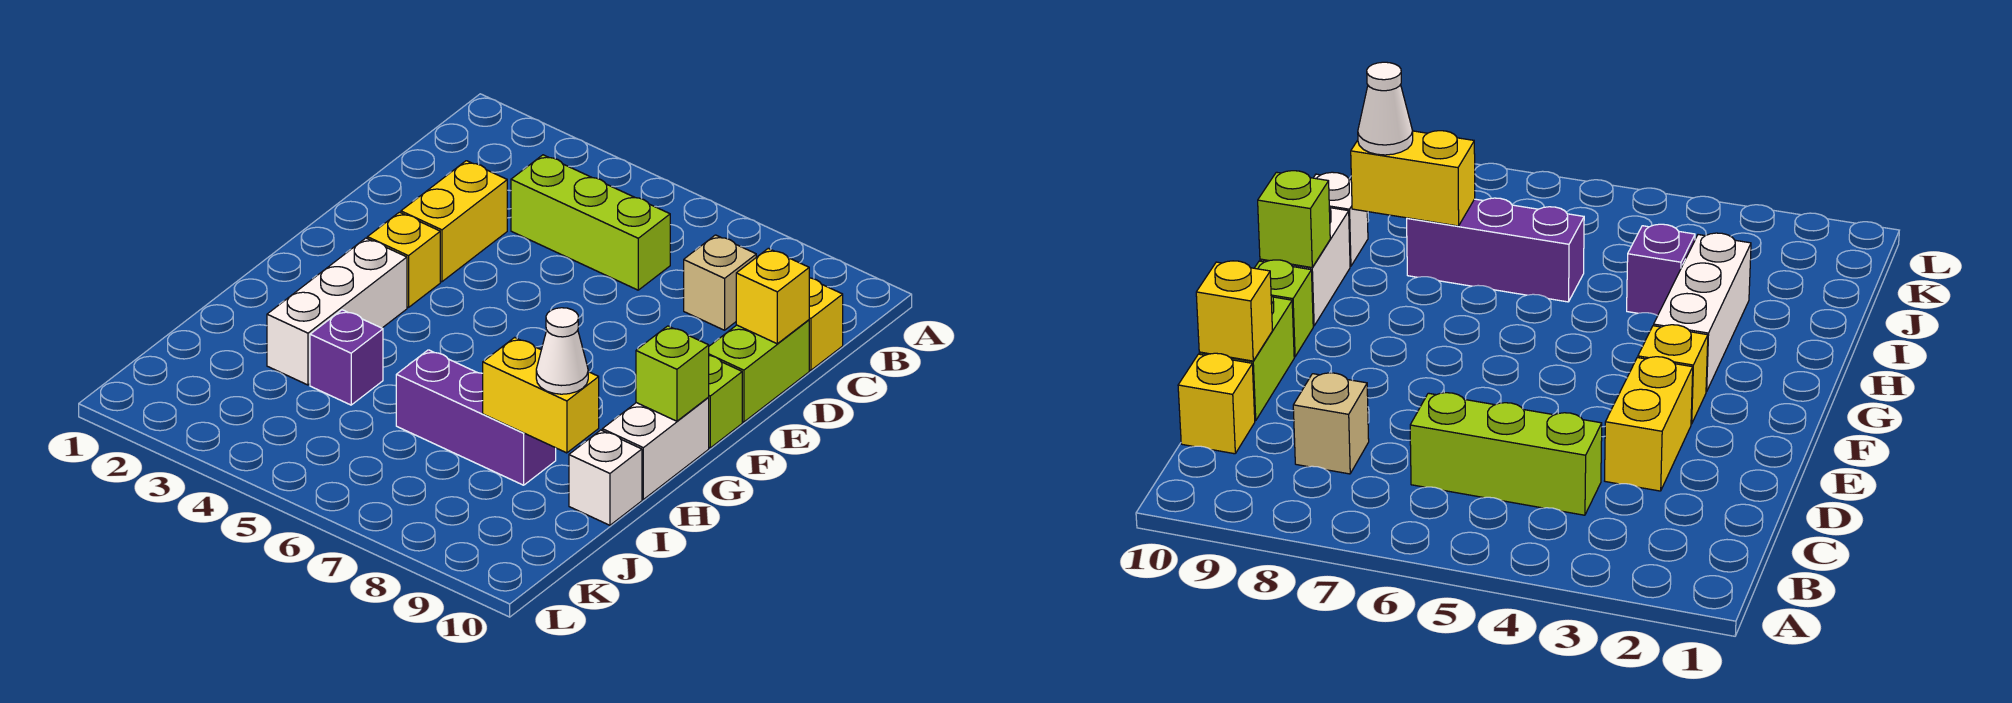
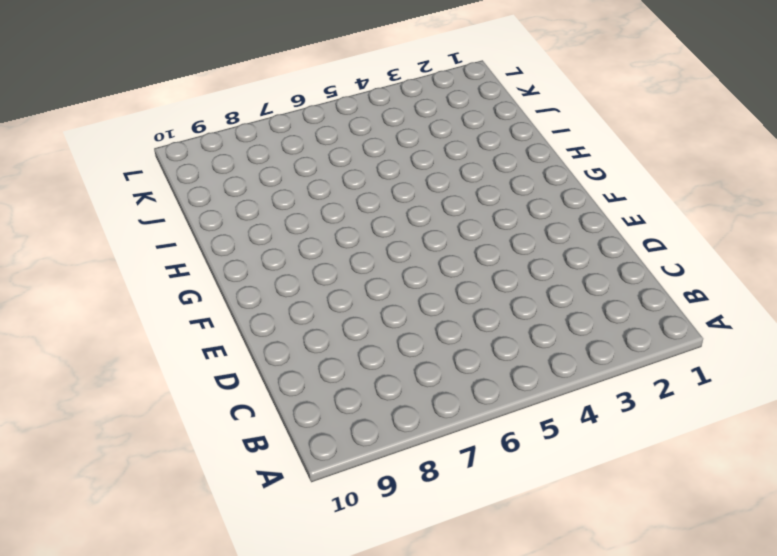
none -> lime 1x3 brick [511,155,670,290]
none -> tan 1x1 brick [684,235,756,330]
none -> yellow 1x1 brick [809,278,843,370]

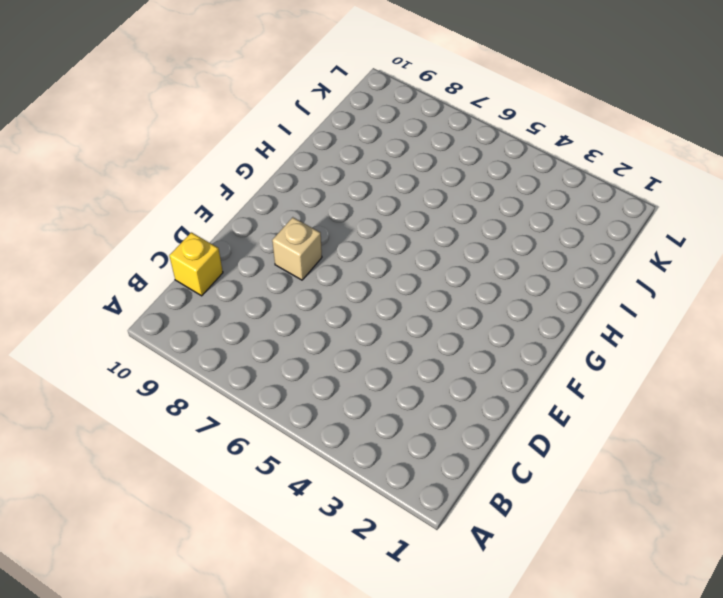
tan 1x1 brick [272,217,322,280] -> tan 1x1 brick moved to [684,235,756,330]
none -> lime 1x3 brick [511,155,670,290]
none -> yellow 1x2 brick [401,161,507,282]
none -> lime 1x2 brick [709,320,809,422]

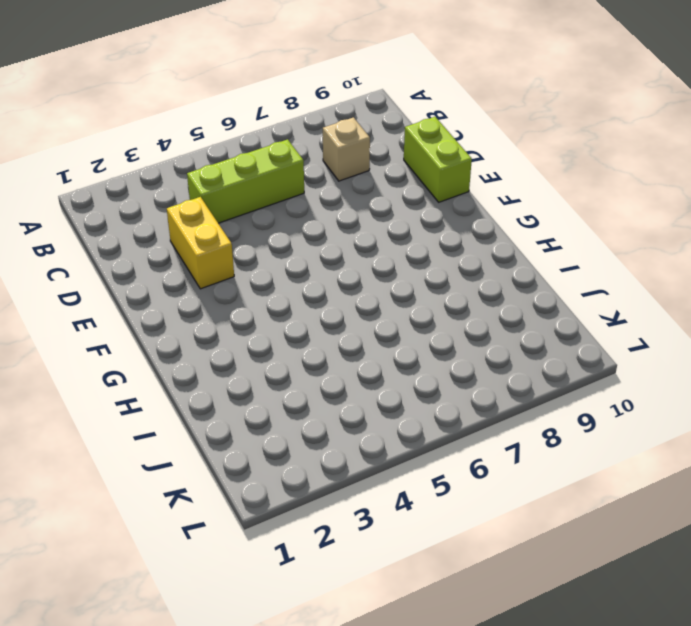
none -> yellow 1x1 brick [809,278,843,370]
none -> yellow 1x1 brick [367,212,440,308]
none -> lime 1x1 brick [708,356,742,448]

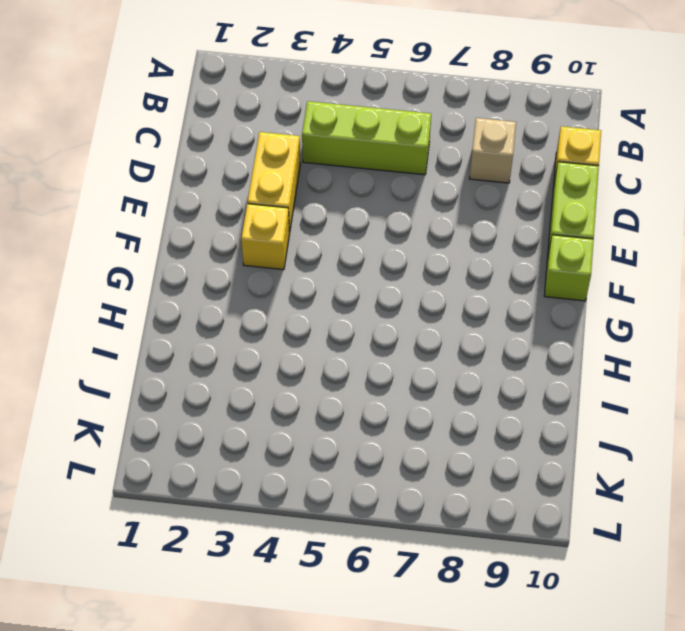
none -> white 1x3 brick [267,238,407,385]
none -> white 1x2 brick [602,398,709,499]
none -> purple 1x1 brick [310,310,383,405]

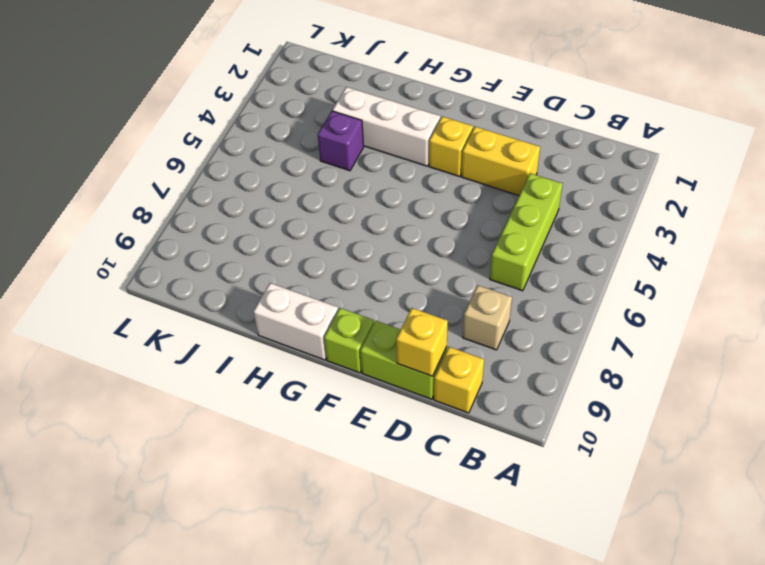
none -> purple 1x3 brick [396,350,556,485]
none -> white 1x1 brick [569,430,642,525]
none -> lime 1x1 brick [636,326,709,421]

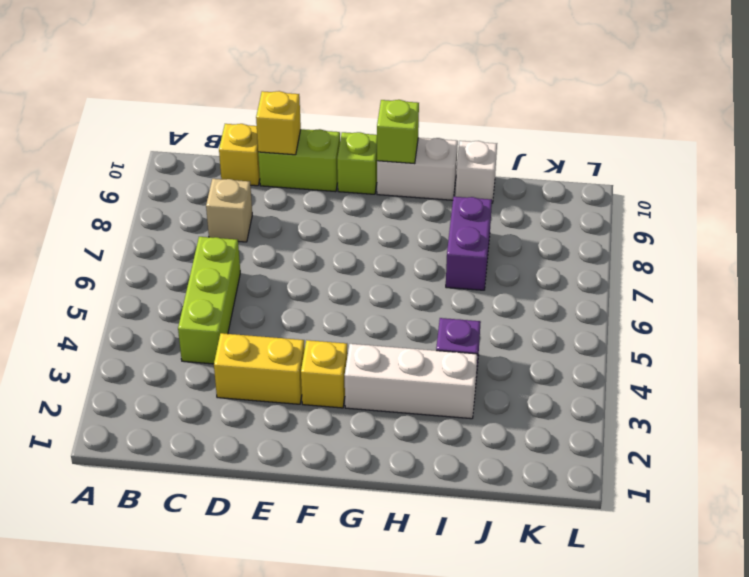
purple 1x2 brick [446,197,492,290] -> purple 1x3 brick [396,350,556,485]
none -> yellow 1x2 brick [483,338,599,453]
none -> white 1x1 cone [536,308,588,394]

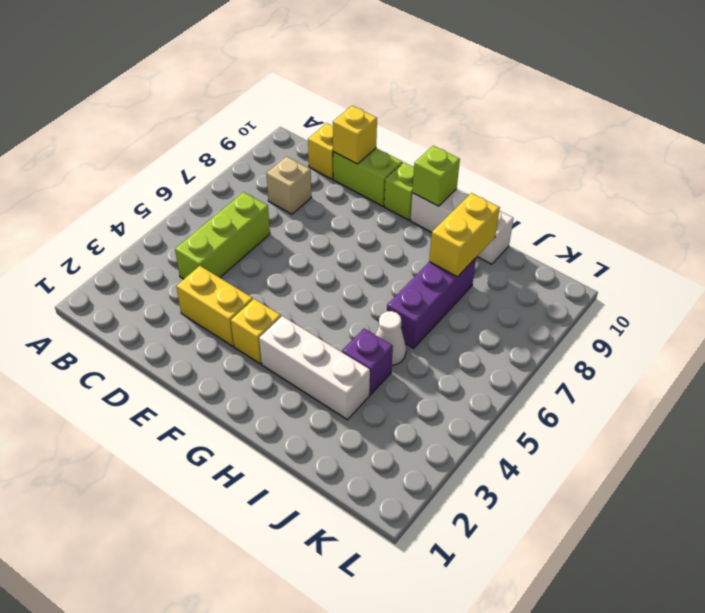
white 1x1 cone [376,311,406,365] -> white 1x1 cone moved to [536,308,588,394]

